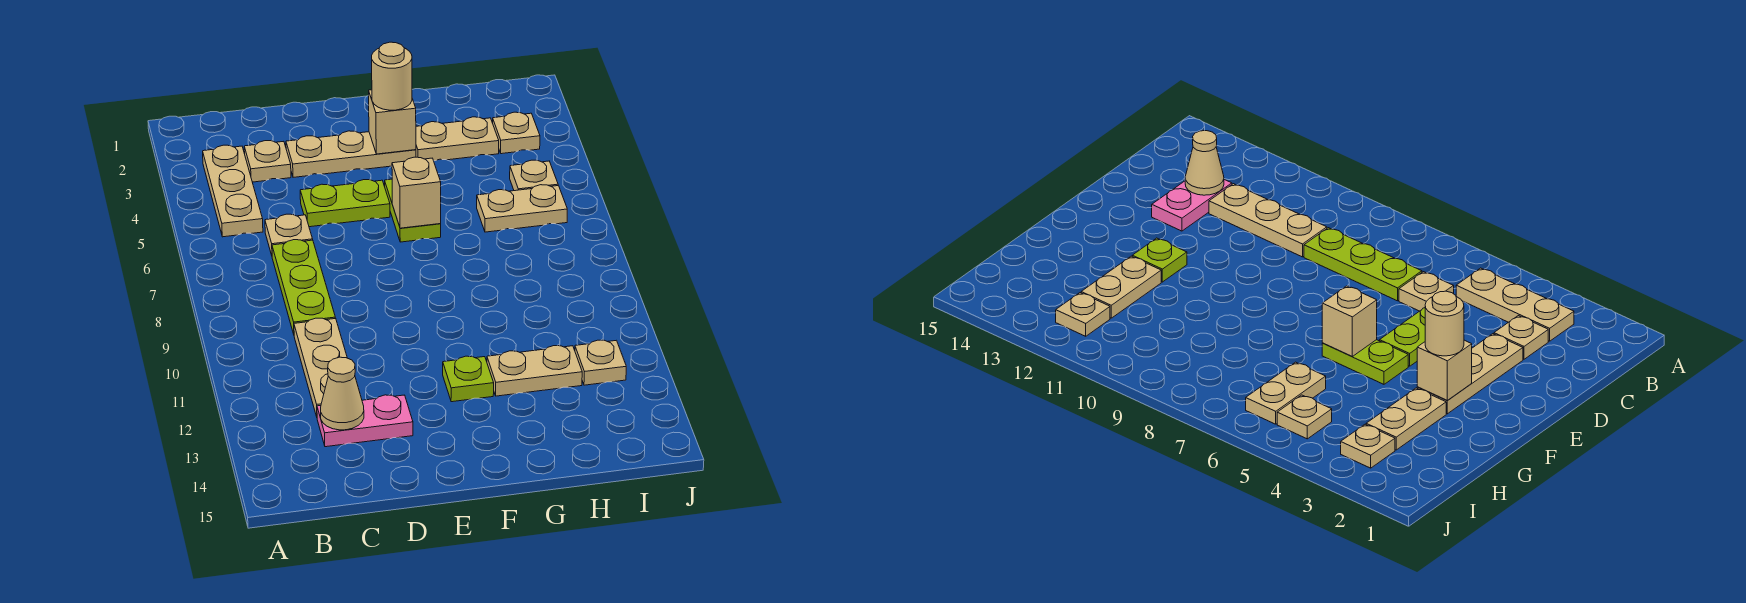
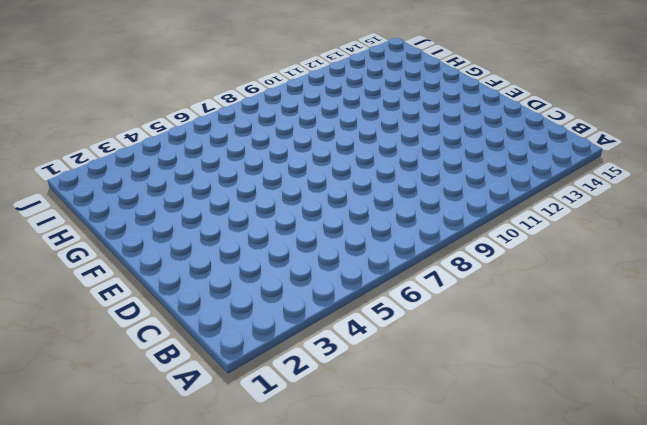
none -> tan 1x3 plate [203,145,263,237]
none -> tan 1x1 plate [244,141,291,182]
none -> tan 1x1 plate [265,214,313,255]

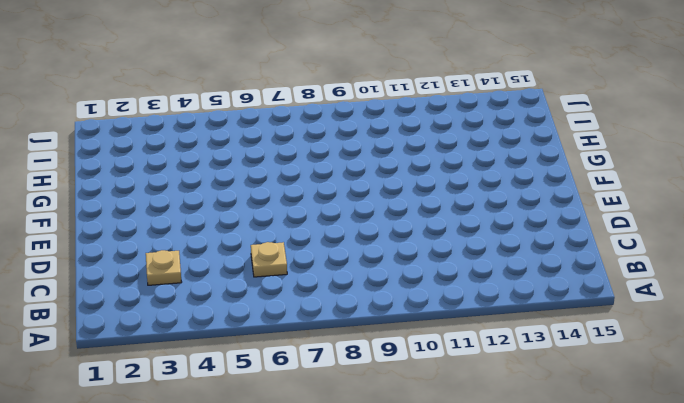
none -> tan 1x3 plate [203,145,263,237]
none -> lime 1x3 plate [272,240,335,334]
none -> tan 1x3 plate [294,318,347,417]

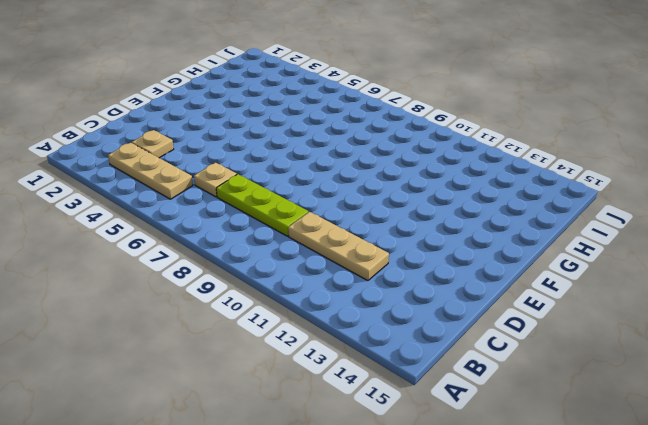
none -> pink 1x2 plate [317,395,413,447]
none -> tan 1x3 plate [286,131,416,177]
none -> lime 1x2 plate [300,180,390,227]

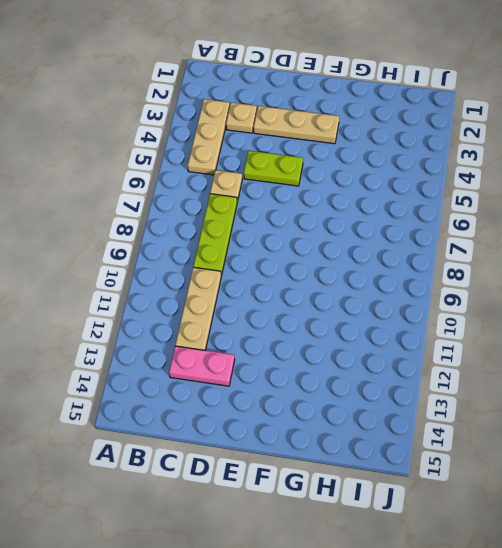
none -> lime 1x2 plate [385,179,441,242]
none -> lime 1x1 plate [443,356,494,402]
none -> tan 1x2 plate [416,117,499,161]

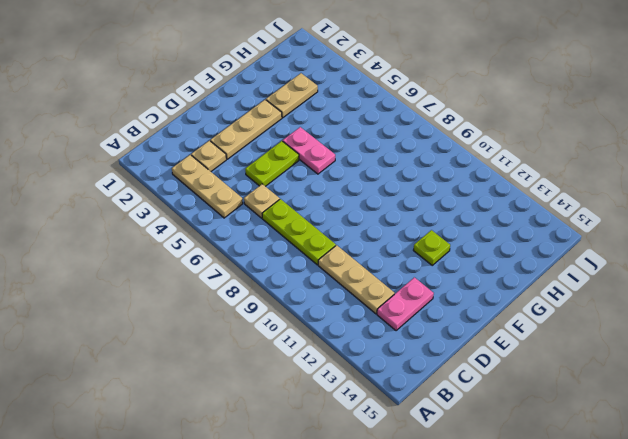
pink 1x2 plate [283,127,335,174] -> lime 1x2 plate [385,179,441,242]
none -> tan 1x2 plate [487,346,582,396]
none -> tan 1x2 plate [477,185,567,232]
none -> tan 1x1 plate [493,112,540,154]

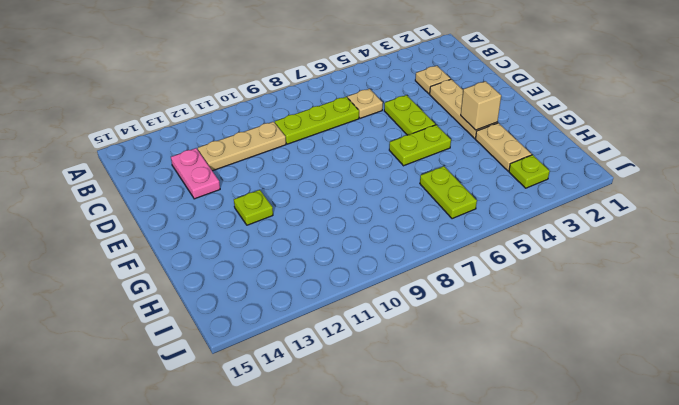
lime 1x2 plate [420,166,477,219] -> tan 1x2 plate [477,185,567,232]
lime 1x1 plate [509,155,550,188] -> tan 1x1 plate [493,112,540,154]
none -> tan 1x3 plate [203,145,263,237]
none -> tan 1x2 plate [487,346,582,396]
none -> tan 1x1 plate [510,160,558,191]

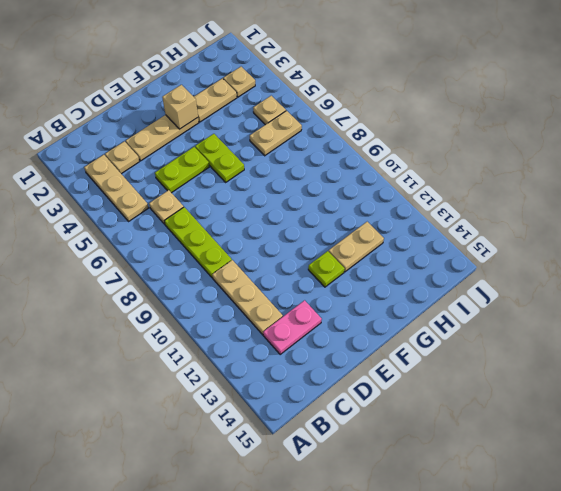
none -> tan 1x1 plate [575,340,626,385]
none -> tan 1x1 cone [321,357,364,430]
none -> tan 1x1 brick [392,157,441,228]

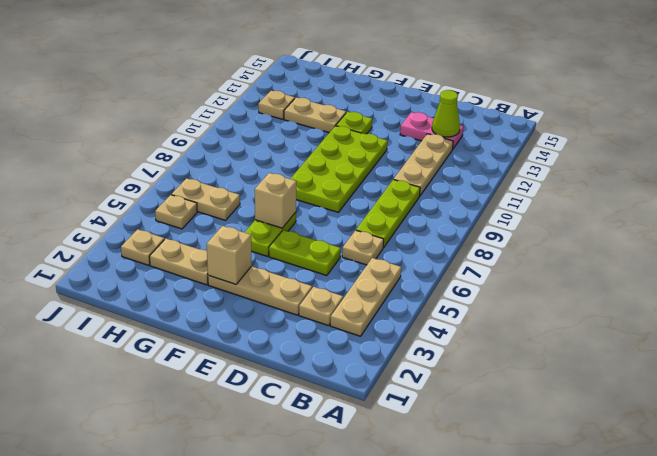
lime 1x1 cone [432,90,460,137] -> tan 1x1 cone [321,357,364,430]
lime 2x4 plate [290,126,388,212] -> none
none -> tan 1x1 round brick [372,42,412,110]

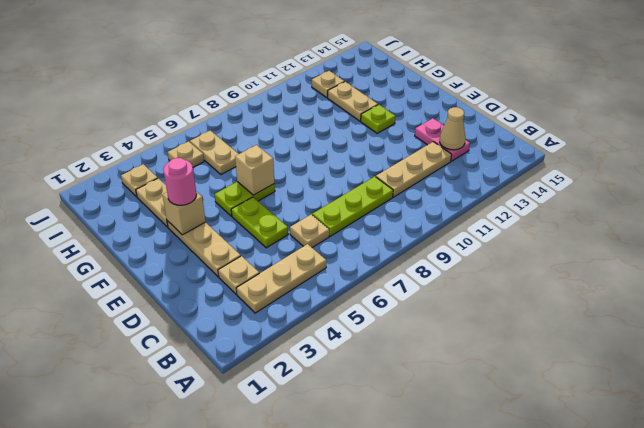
pink 1x1 round brick [163,158,197,205] -> tan 1x1 round brick [372,42,412,110]

